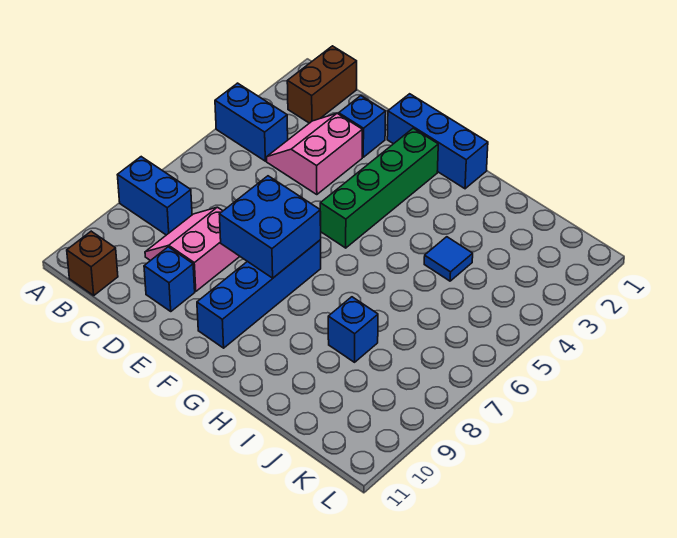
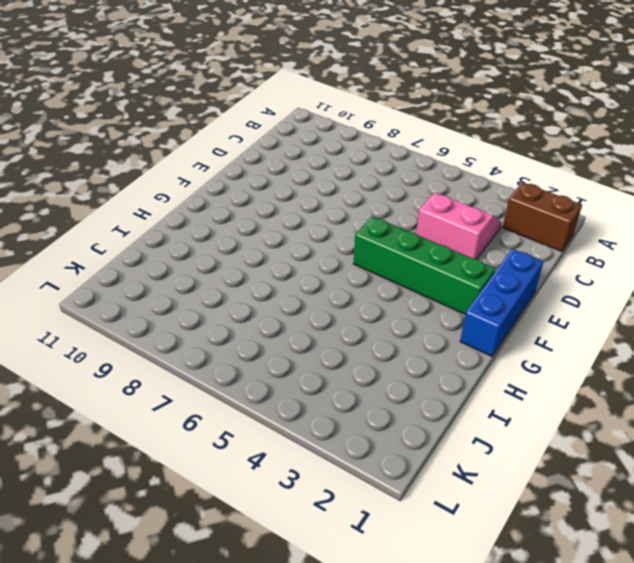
none -> blue 1x2 brick [215,83,288,161]
none -> blue 1x2 brick [118,157,192,235]
none -> brown 1x1 brick [67,231,118,295]

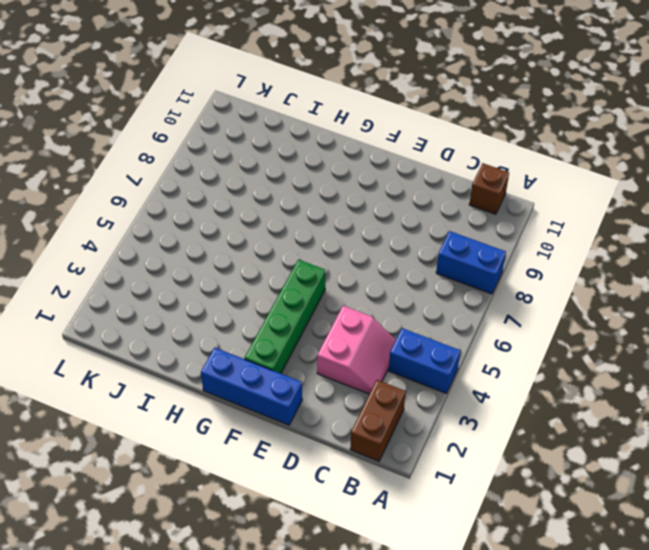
none -> pink 2x2 slope [145,207,240,291]
none -> blue 1x1 brick [339,96,386,157]
none -> blue 1x1 brick [144,247,195,311]

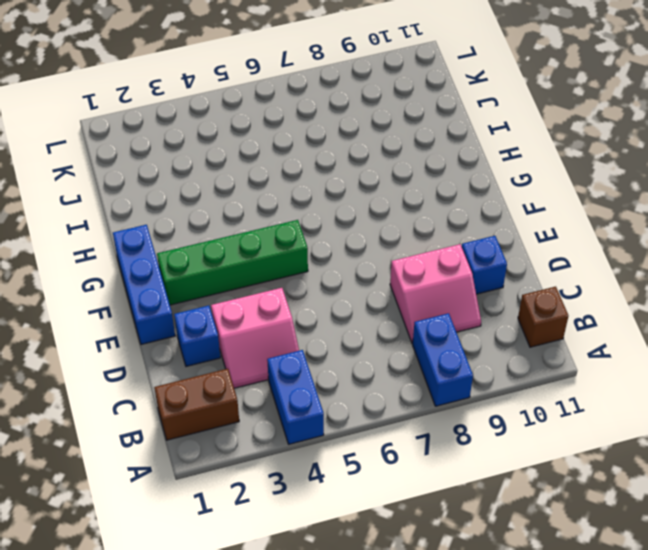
none -> blue 1x4 brick [197,240,321,348]
none -> blue 1x1 tile [424,237,473,281]
none -> blue 1x1 brick [328,297,378,362]

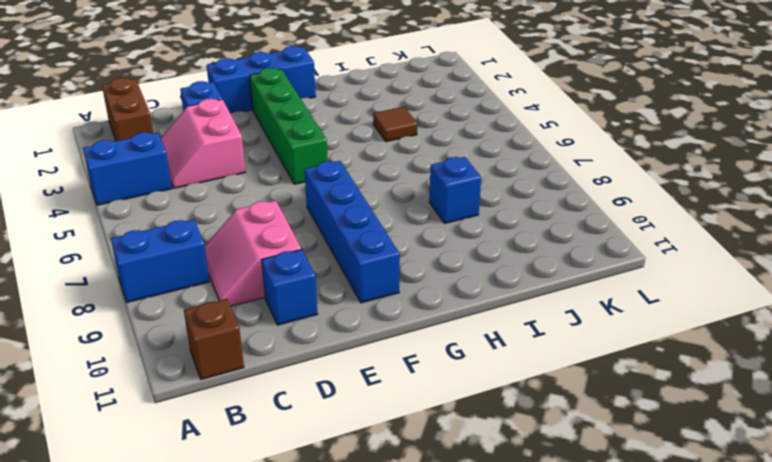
brown 1x1 tile [373,107,417,142] -> blue 1x1 tile [424,237,473,281]
none -> blue 2x2 brick [219,176,321,278]

